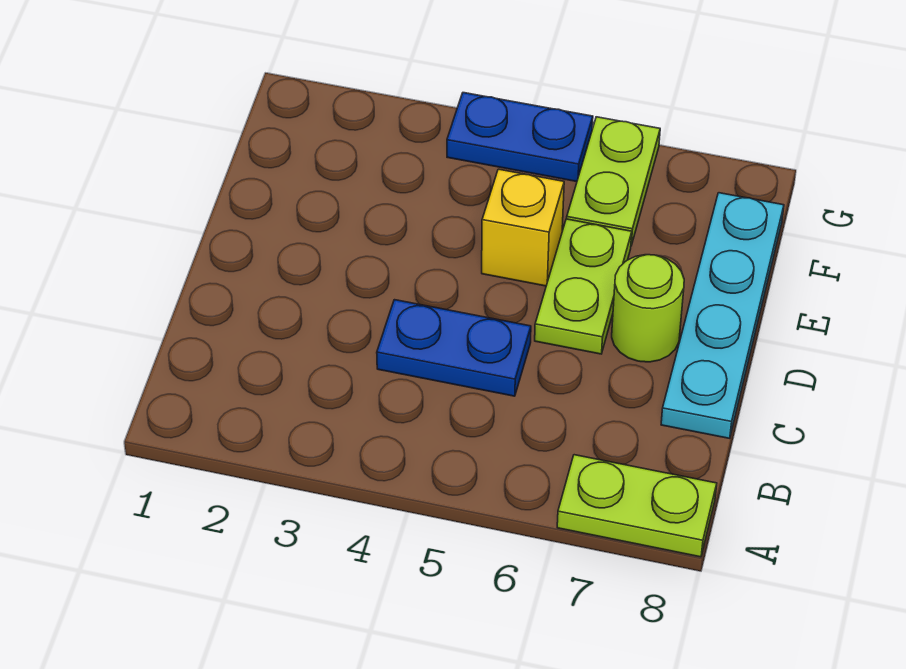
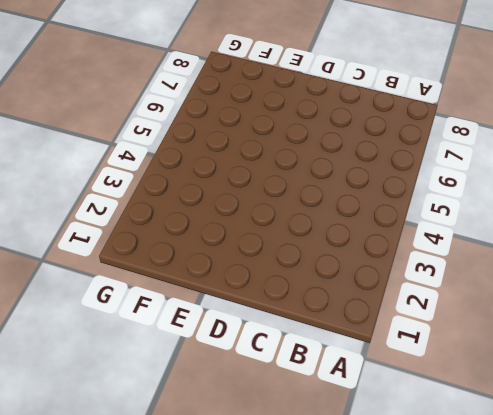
none -> lime 1x2 plate [557,455,717,557]
none -> blue 1x2 plate [377,300,531,396]

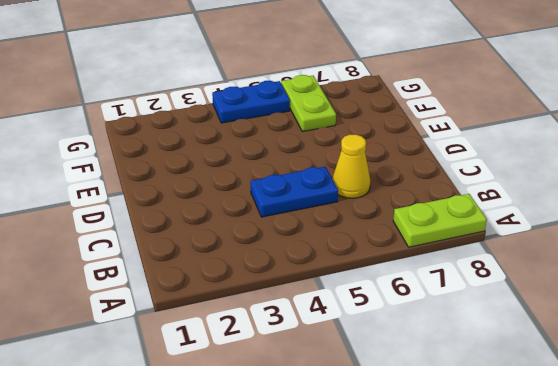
yellow 1x1 cone [333,134,370,198] -> none
none -> cyan 1x4 plate [661,193,784,438]
none -> lime 1x2 plate [535,219,632,354]

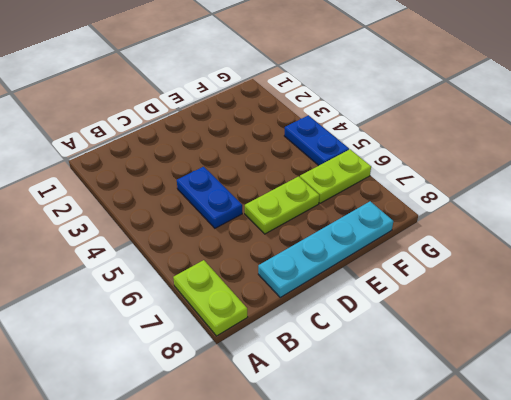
none -> lime 1x1 round brick [612,255,684,362]
none -> yellow 1x1 brick [482,169,564,286]

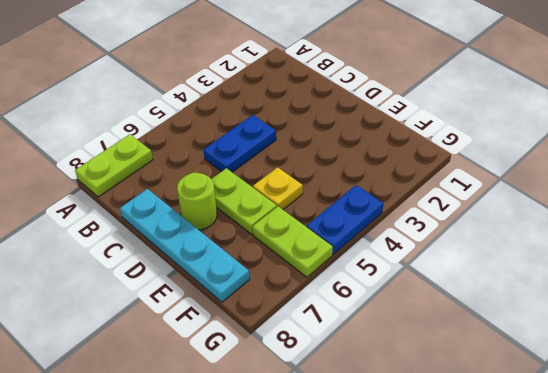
yellow 1x1 plate [253,167,303,209] -> yellow 1x1 brick [482,169,564,286]

